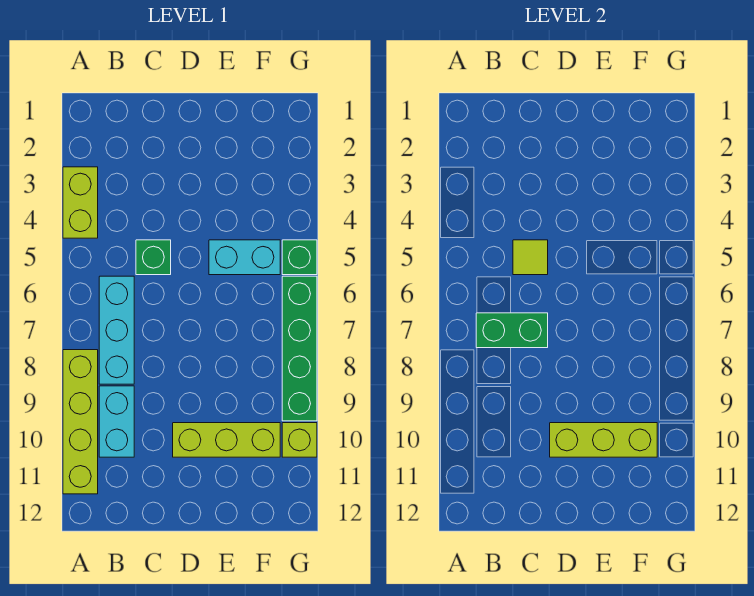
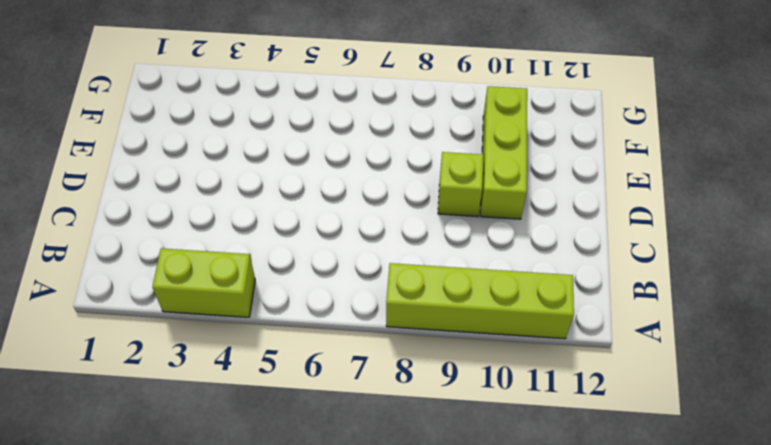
lime 1x1 brick [438,152,483,217] -> lime 1x1 brick moved to [282,423,317,457]
none -> cyan 1x3 brick [99,276,134,384]
none -> cyan 1x2 brick [99,386,134,457]
none -> green 1x1 brick [136,240,171,275]

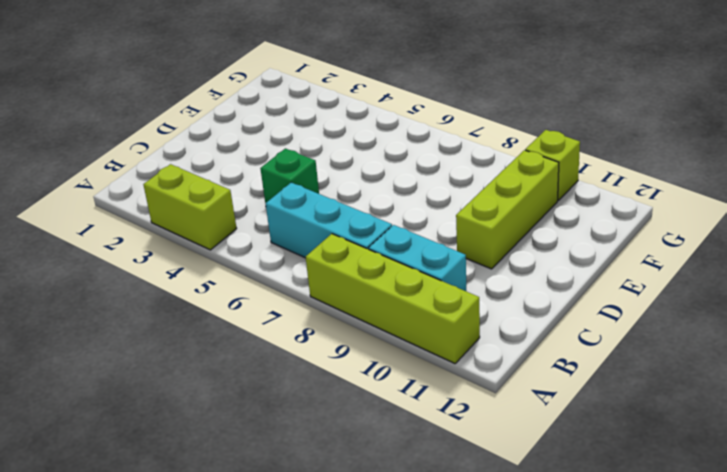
none -> cyan 1x2 brick [209,240,280,275]
none -> green 1x1 brick [282,240,317,275]
none -> green 1x4 brick [282,276,317,421]

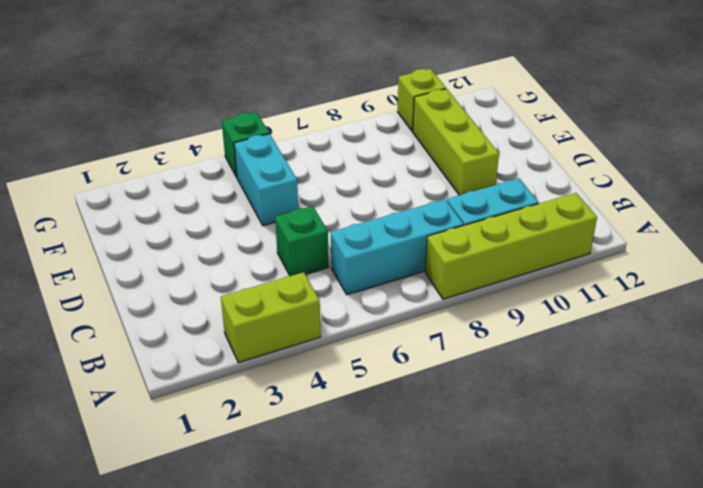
none -> green 1x4 brick [282,276,317,421]
none -> green 1x2 brick [476,313,548,348]
none -> lime 1x1 tile [513,240,548,275]

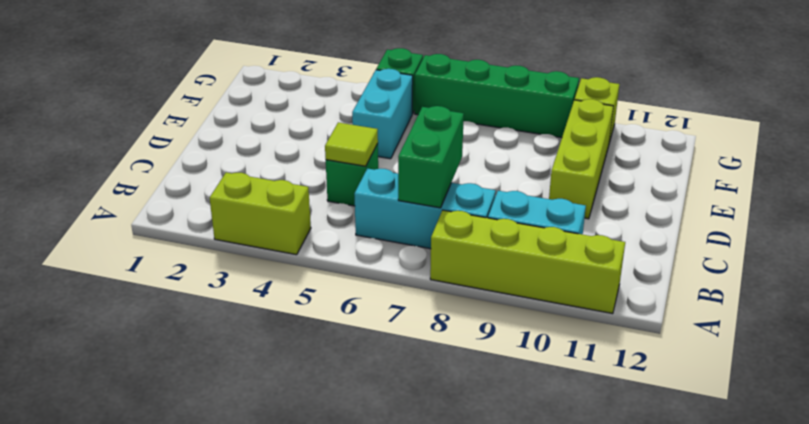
none -> lime 1x3 brick [550,423,657,457]

